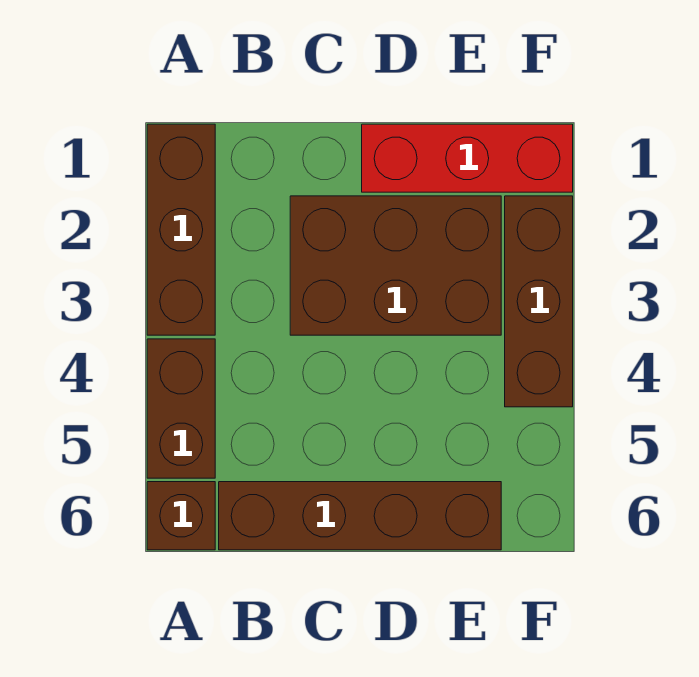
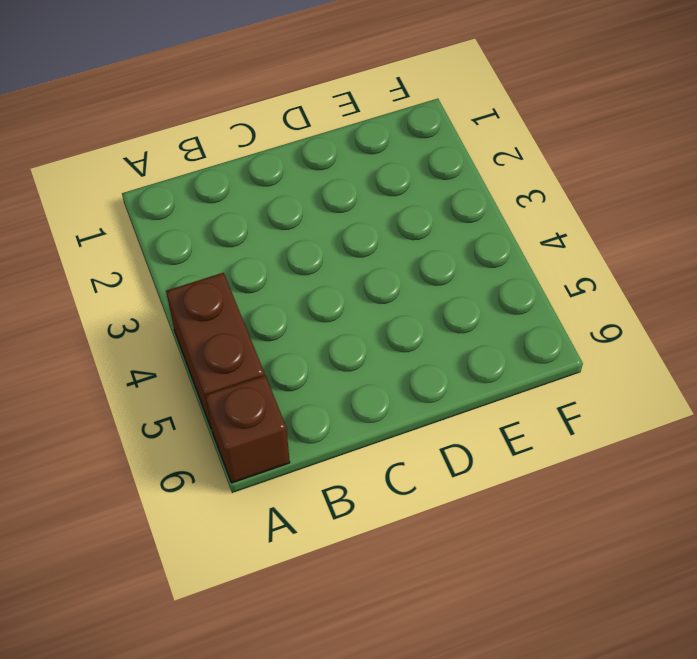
none -> brown 1x3 brick [147,124,215,335]
none -> brown 1x4 brick [219,482,501,550]

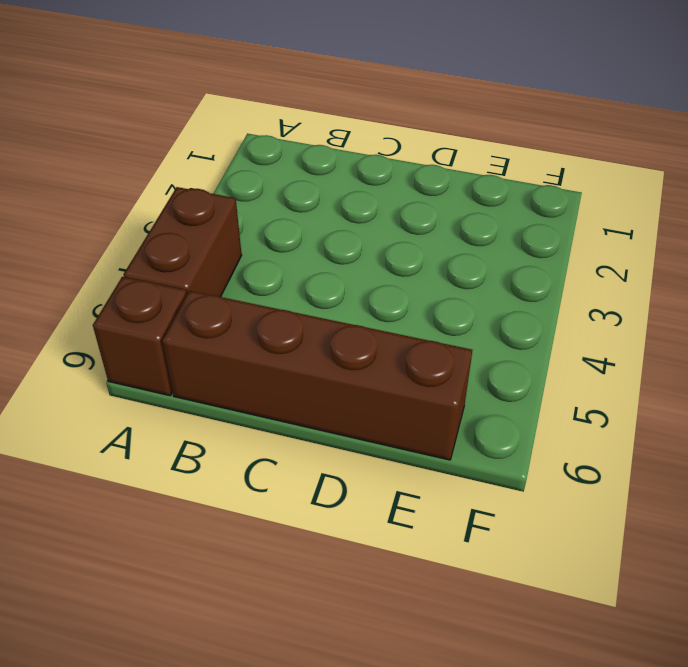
none -> brown 1x3 brick [147,124,215,335]
none -> brown 2x3 brick [290,196,501,335]

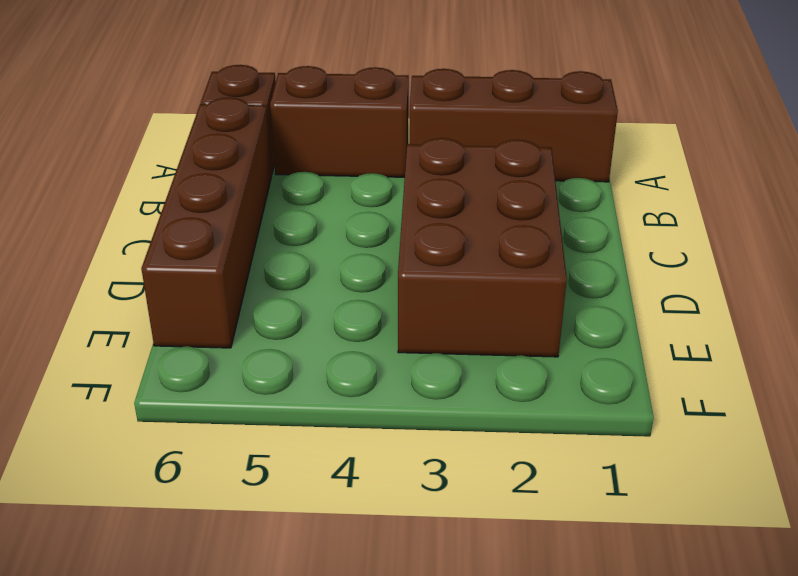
none -> red 1x3 brick [362,124,573,192]
none -> brown 1x3 brick [505,196,573,407]

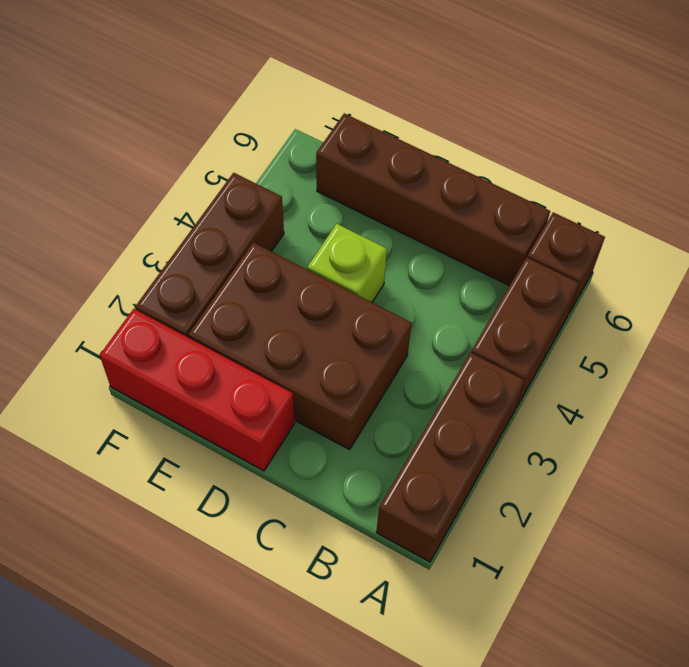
lime 1x1 brick [307,224,387,302] -> none

